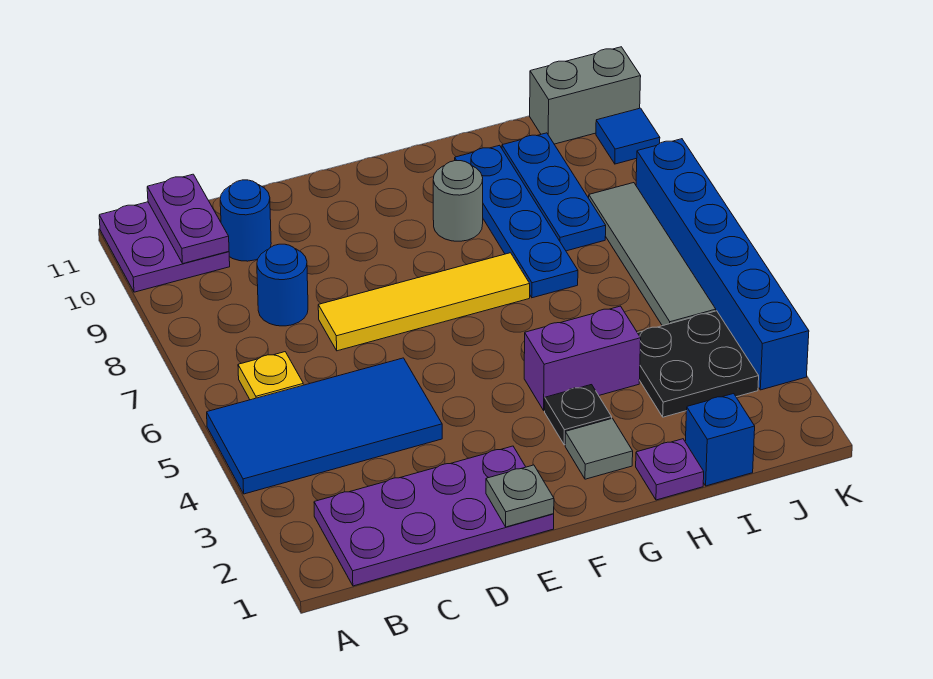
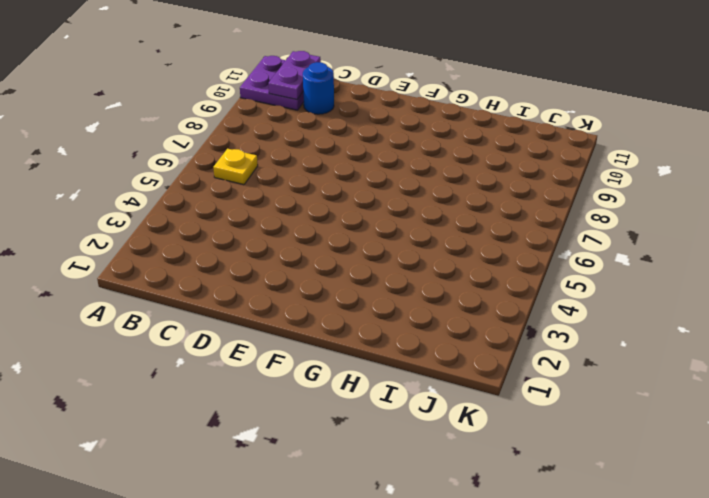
none -> blue 2x4 tile [207,358,442,494]
none -> purple 2x4 plate [314,446,554,586]
none -> blue 1x1 round brick [257,244,308,326]

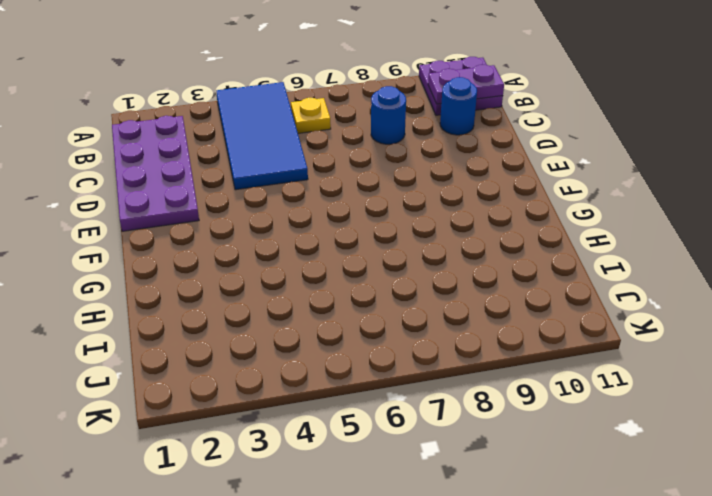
none -> yellow 1x4 tile [318,253,530,351]
none -> grey 1x1 tile [565,418,633,479]
none -> black 1x1 plate [545,385,612,445]

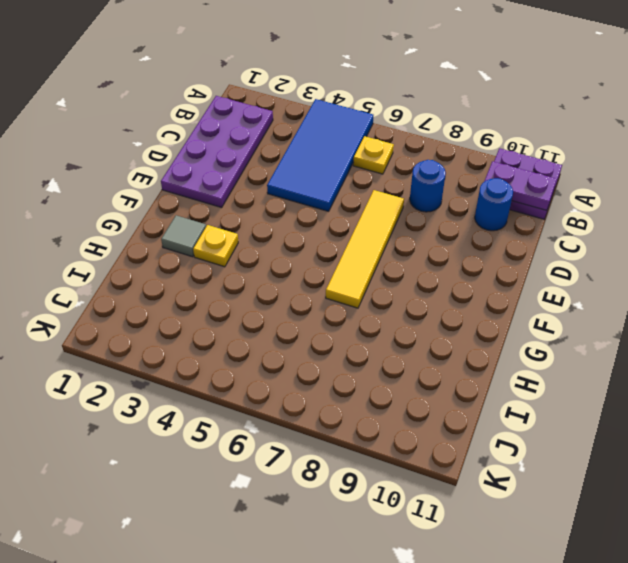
yellow 1x1 plate [193,225,238,267] -> black 1x1 plate [545,385,612,445]
none -> purple 1x2 brick [524,306,641,411]
none -> grey 1x1 round brick [433,161,483,241]
none -> purple 1x1 plate [636,439,704,500]

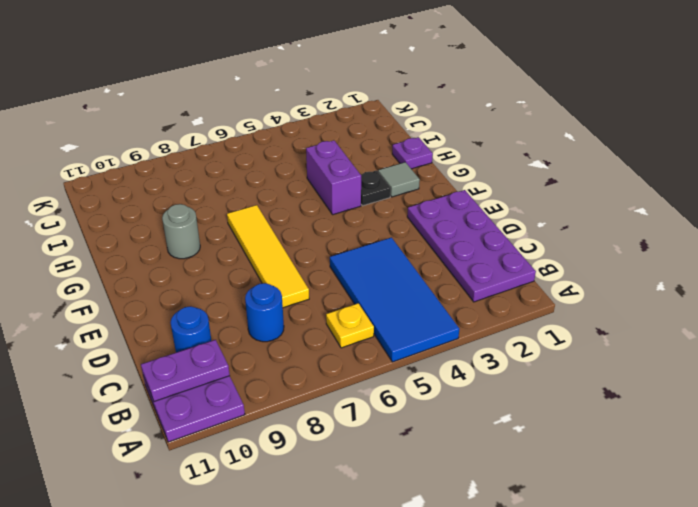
none -> blue 1x4 plate [455,145,578,298]
none -> blue 1x1 brick [685,394,755,486]
none -> black 2x2 plate [638,311,759,417]

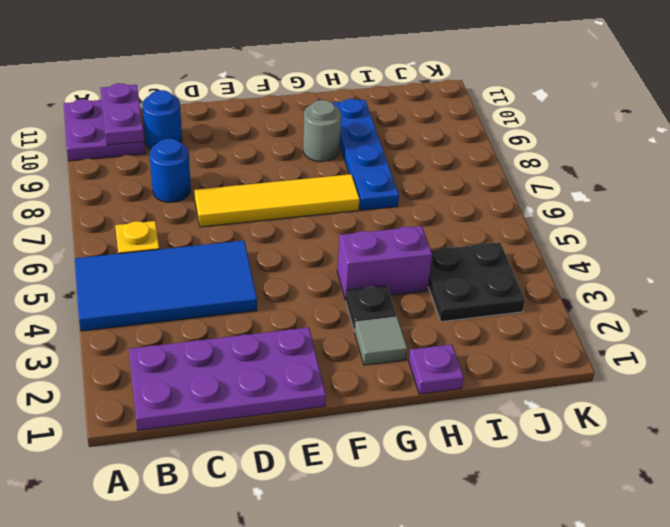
none -> blue 1x1 brick [685,394,755,486]
none -> blue 1x3 plate [502,133,606,251]
none -> grey 1x4 tile [589,183,716,326]

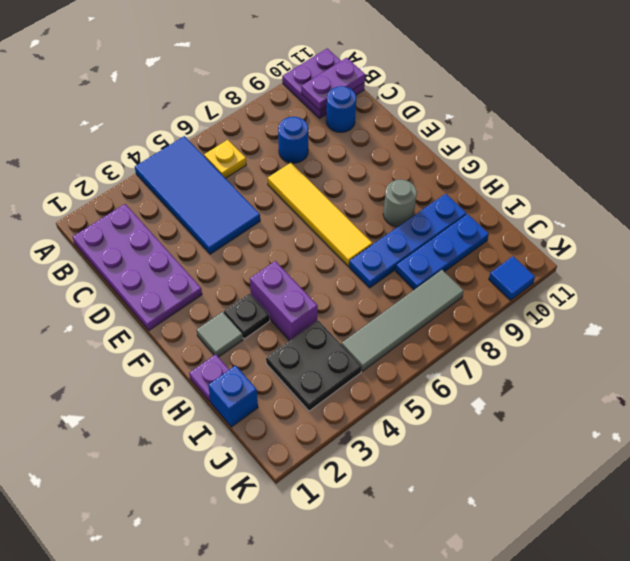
none -> grey 1x2 brick [530,47,641,144]
none -> blue 1x6 brick [636,139,809,390]
none -> grey 1x1 plate [486,465,554,527]

